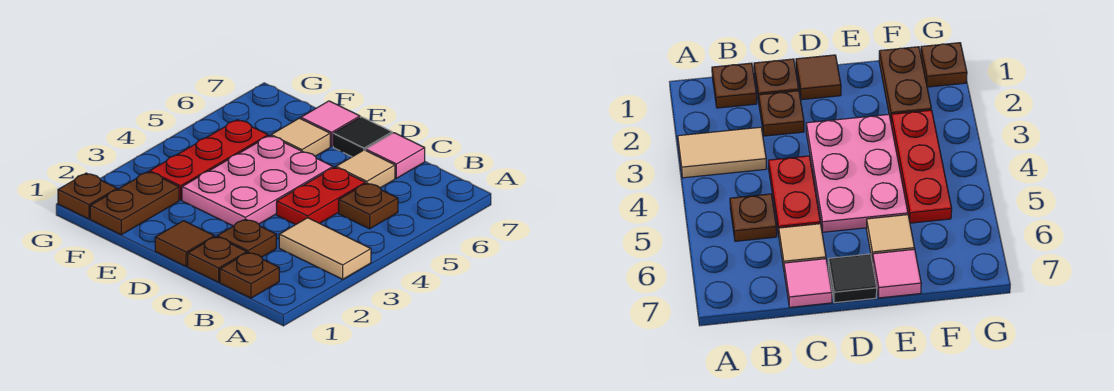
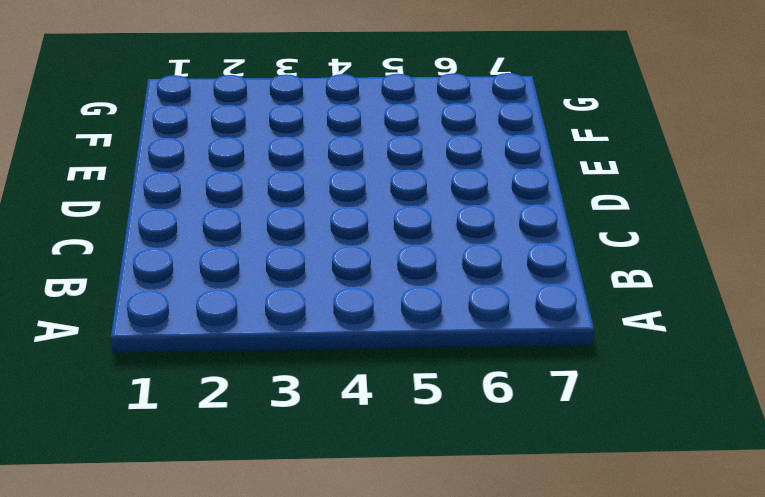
none -> tan 1x2 tile [279,218,371,279]
none -> brown 1x1 plate [220,252,279,298]
none -> brown 1x1 plate [339,183,398,229]

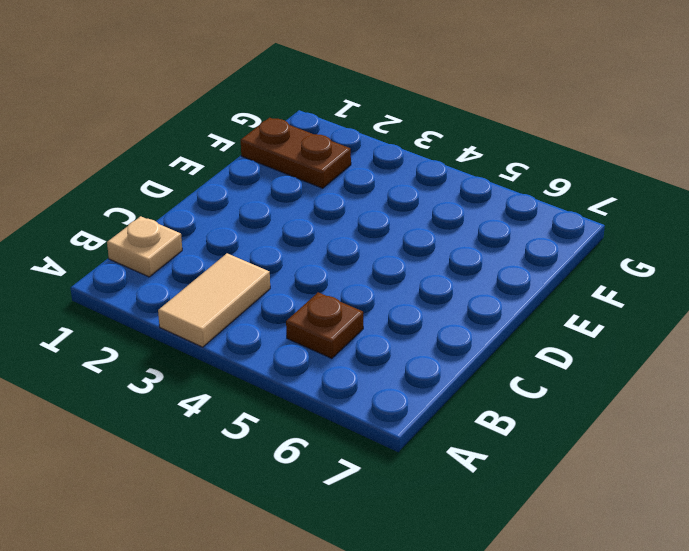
tan 1x1 plate [107,216,182,277] -> brown 1x1 plate [220,252,279,298]
none -> brown 1x1 plate [188,237,247,282]
none -> brown 1x1 plate [217,219,276,257]
none -> red 1x2 plate [277,167,365,225]

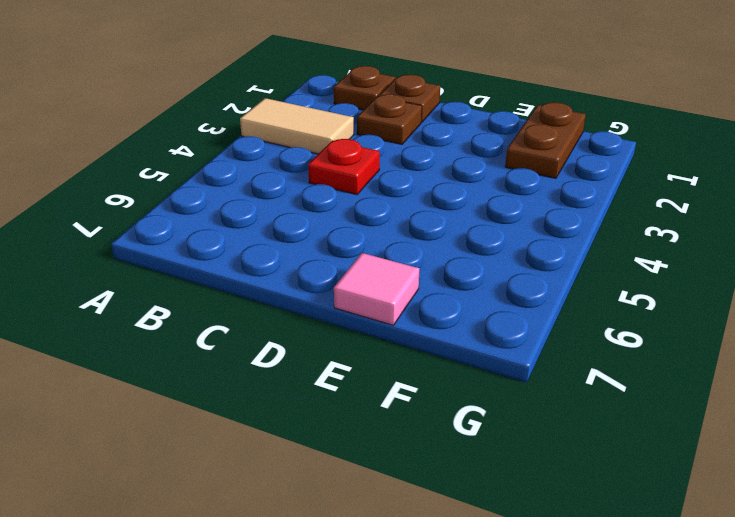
red 1x1 plate [308,139,380,195] -> red 1x2 plate [277,167,365,225]
none -> brown 1x1 plate [339,183,398,229]
none -> tan 1x1 tile [336,150,395,188]
none -> pink 1x1 tile [366,133,425,178]

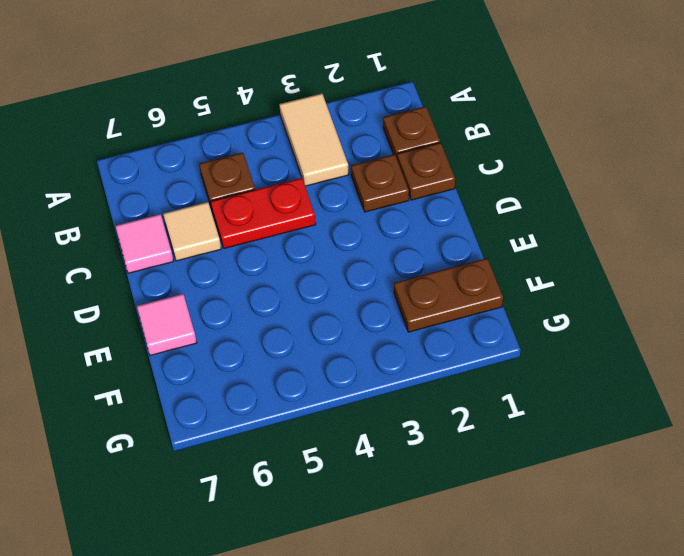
none -> brown 1x1 tile [155,221,214,266]
none -> pink 2x3 plate [182,136,333,226]
none -> black 1x1 tile [333,117,392,157]

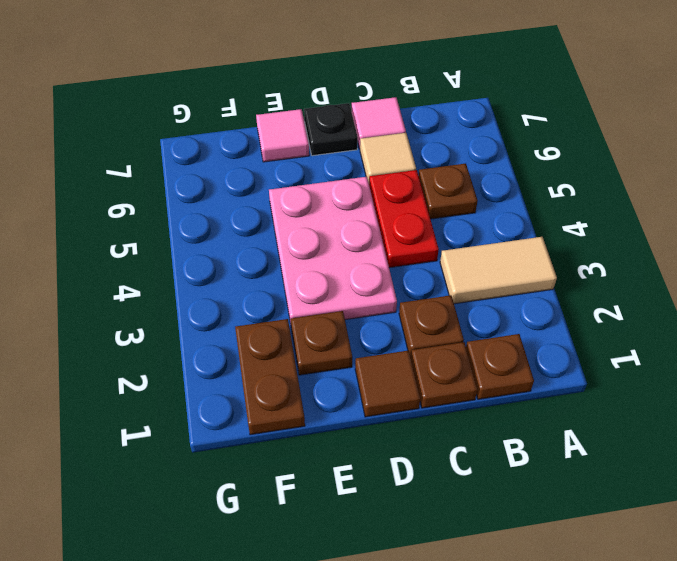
black 1x1 plate [304,103,358,156] -> black 1x1 tile [333,117,392,157]
brown 1x1 plate [291,311,352,375] -> brown 1x1 plate moved to [58,173,117,219]
none -> tan 1x1 tile [271,118,330,156]
none -> red 1x3 plate [150,120,268,200]

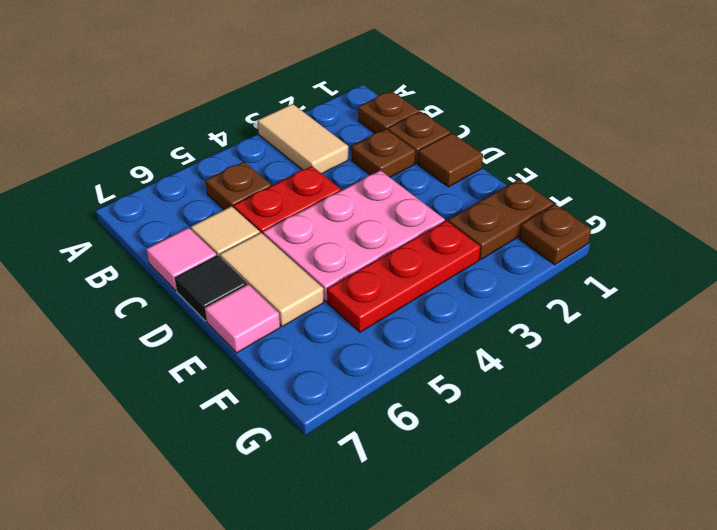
tan 1x2 tile [220,233,324,326] -> tan 1x1 tile [271,118,330,156]

